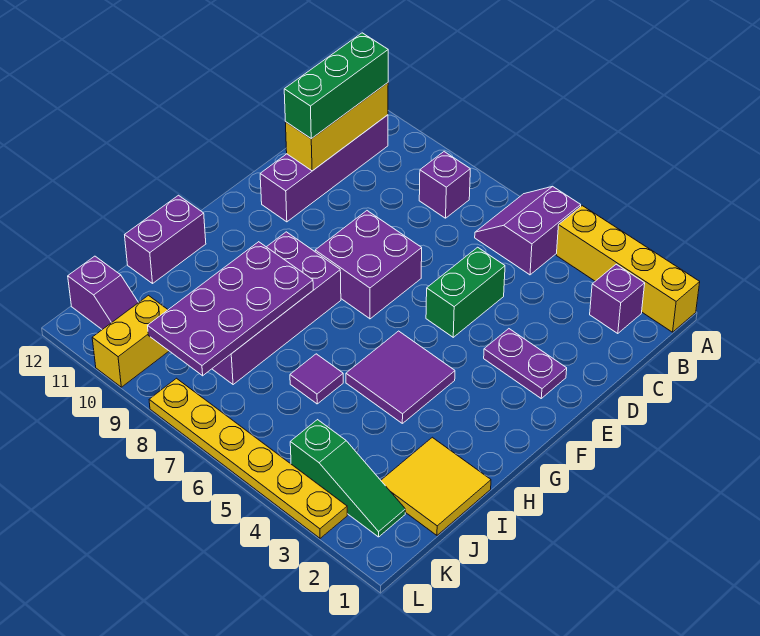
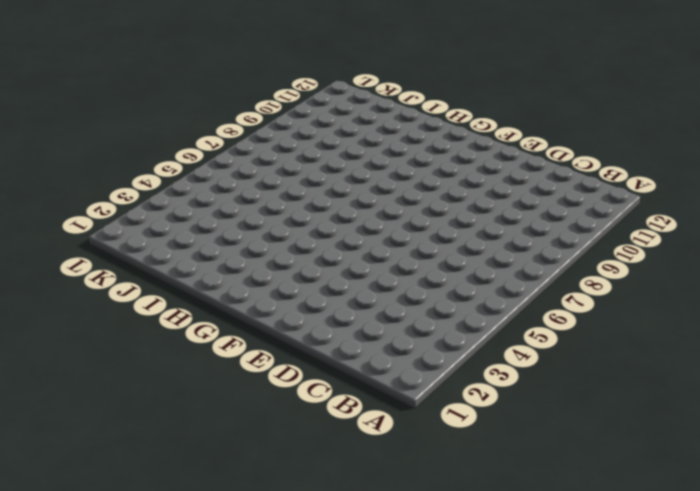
none -> yellow 1x4 brick [556,206,700,332]
none -> purple 2x2 slope [475,186,581,275]
none -> purple 1x1 brick [590,264,645,334]

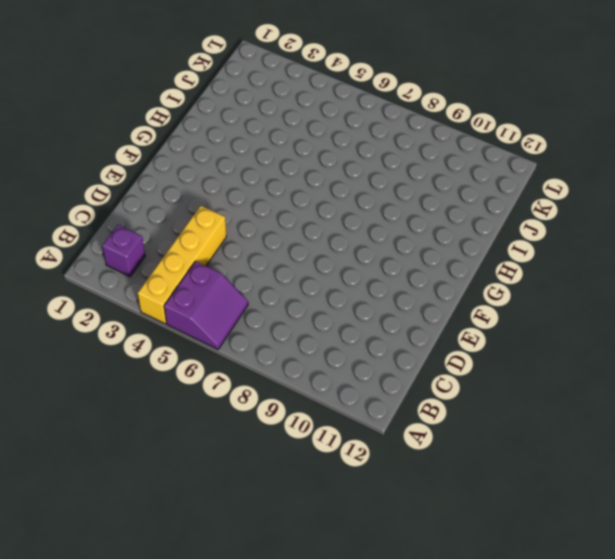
yellow 1x4 brick [138,206,226,324] -> yellow 1x4 brick turned to [556,206,700,332]
none -> purple 1x1 brick [419,152,470,218]
none -> purple 1x4 brick [260,115,388,222]
none -> green 1x2 brick [426,247,505,337]

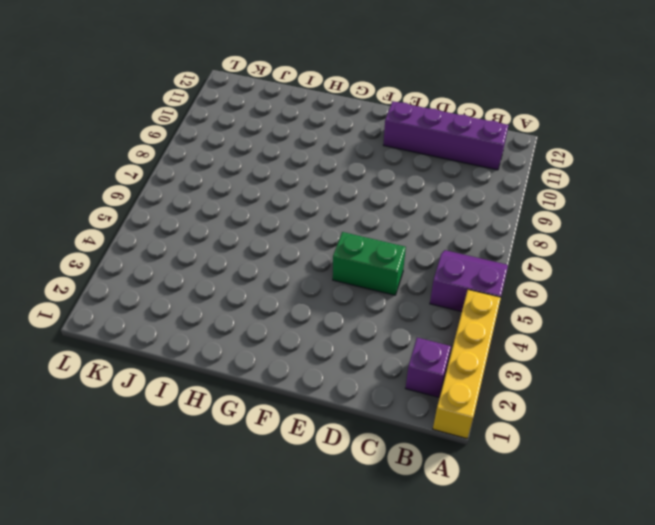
none -> purple 1x1 brick [419,152,470,218]
none -> purple 1x2 plate [484,329,567,398]
none -> purple 2x2 brick [315,211,422,319]

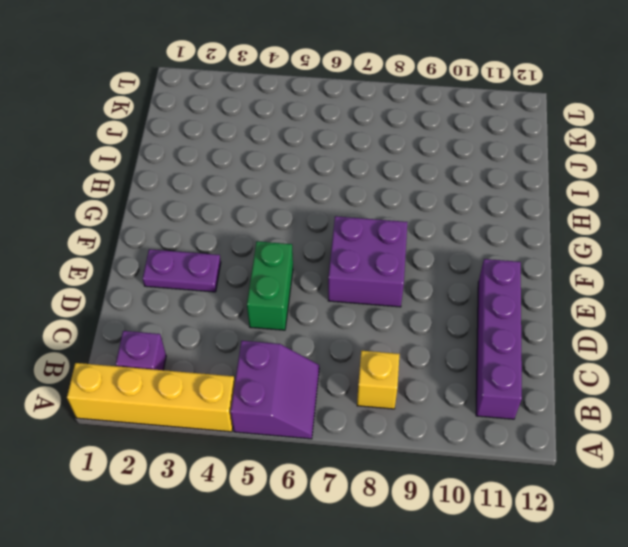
yellow 1x1 brick [357,351,400,409] -> purple 1x1 brick [419,152,470,218]
none -> purple 2x2 tile [346,331,455,423]
none -> purple 2x4 brick [212,232,341,385]
none -> purple 1x2 brick [125,195,206,283]

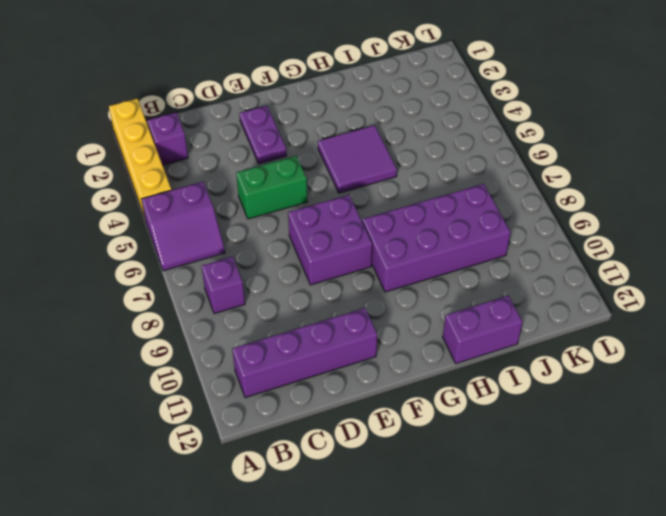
none -> yellow 2x2 tile [381,437,491,535]
none -> purple 1x1 tile [290,354,343,404]
none -> green 1x3 slope [290,420,405,537]

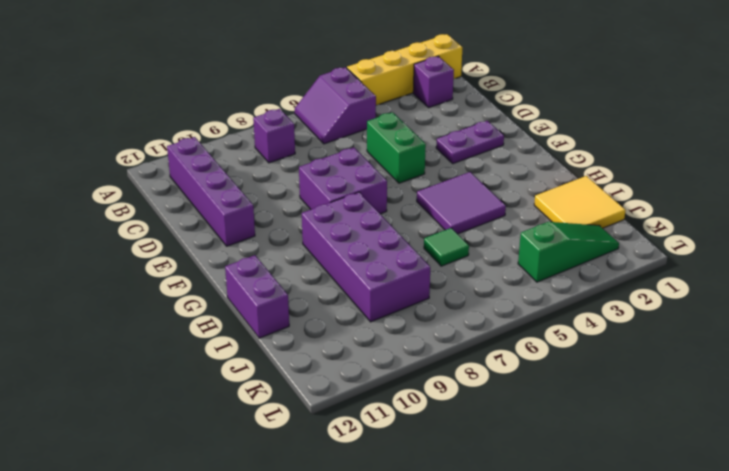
green 1x1 tile [424,228,469,266] -> purple 1x1 tile [290,354,343,404]
none -> yellow 1x2 brick [92,295,169,387]
none -> purple 1x2 slope [68,256,139,330]
none -> yellow 1x6 plate [149,378,347,538]

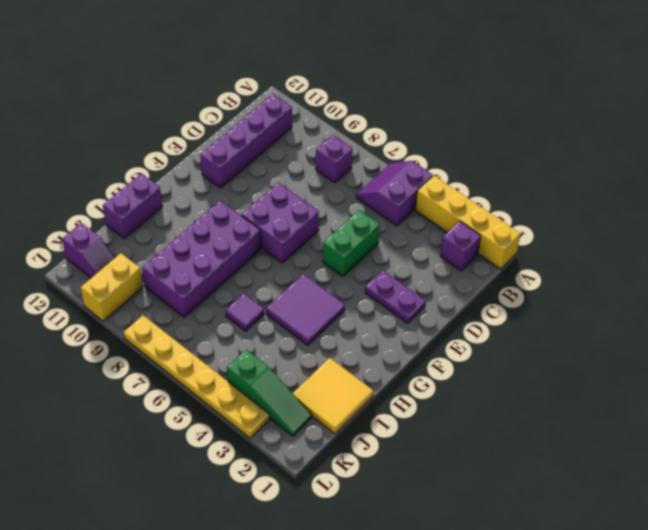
none -> yellow 1x3 brick [285,83,388,171]
none -> purple 2x4 plate [148,242,313,376]
none -> green 1x3 brick [284,33,388,139]

